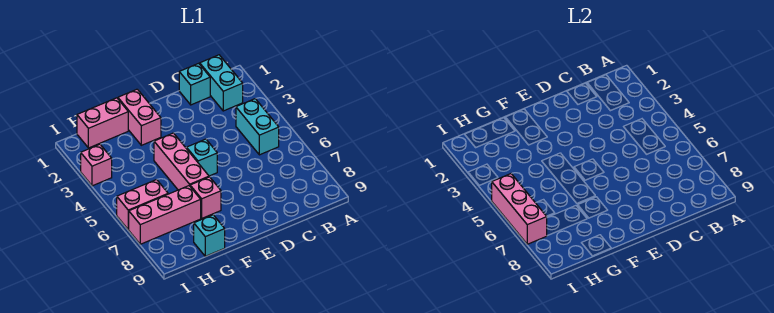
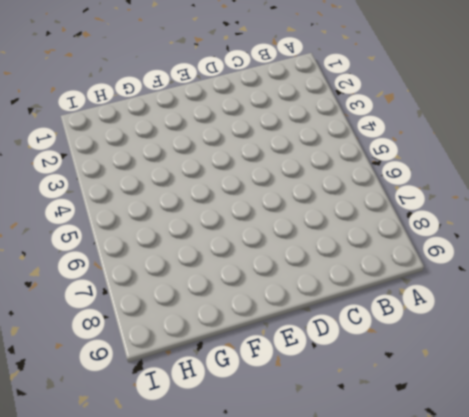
none -> cyan 1x2 brick [200,55,243,111]
none -> cyan 1x2 brick [236,99,279,155]
none -> cyan 1x1 brick [179,63,210,105]

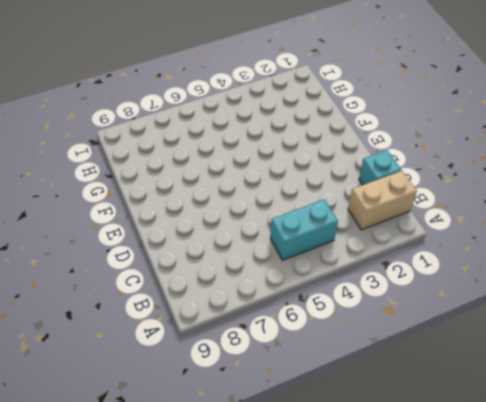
tan 1x2 brick [348,171,417,230] -> cyan 1x2 brick [200,55,243,111]
none -> cyan 1x1 brick [187,139,217,176]
none -> pink 1x2 brick [118,89,161,145]
none -> pink 1x3 brick [154,133,209,190]

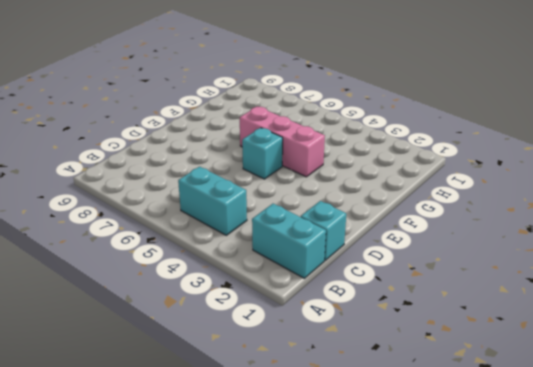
none -> pink 1x2 brick [118,89,161,145]
none -> pink 1x1 brick [190,177,221,218]
none -> pink 1x2 brick [77,98,128,148]

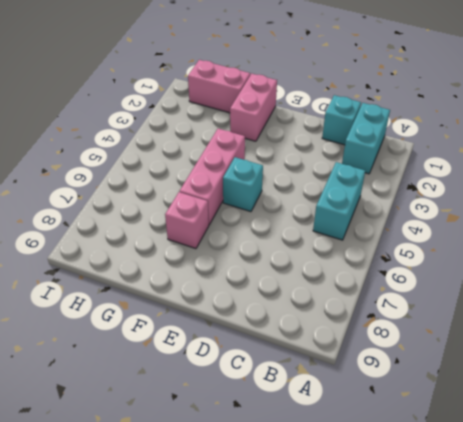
none -> pink 1x3 brick [128,186,201,244]
none -> cyan 1x1 brick [194,215,225,256]
none -> pink 1x2 brick [117,180,168,229]

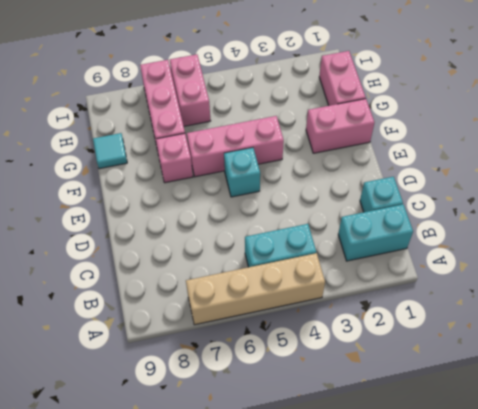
tan 1x4 brick [186,253,325,325] -> none
cyan 1x1 tile [93,133,127,169] -> cyan 1x1 brick [194,215,225,256]
none -> pink 1x1 brick [81,144,112,186]
none -> pink 1x3 brick [492,174,547,244]

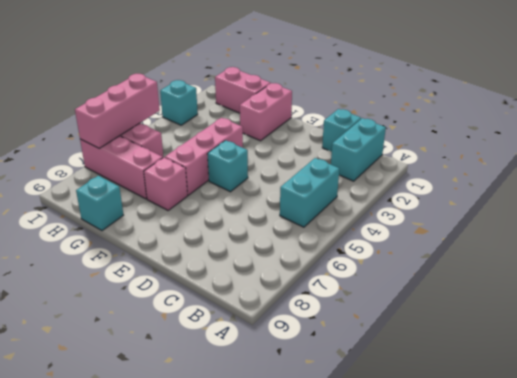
cyan 1x1 brick [160,80,198,125] -> pink 1x1 brick [81,144,112,186]

